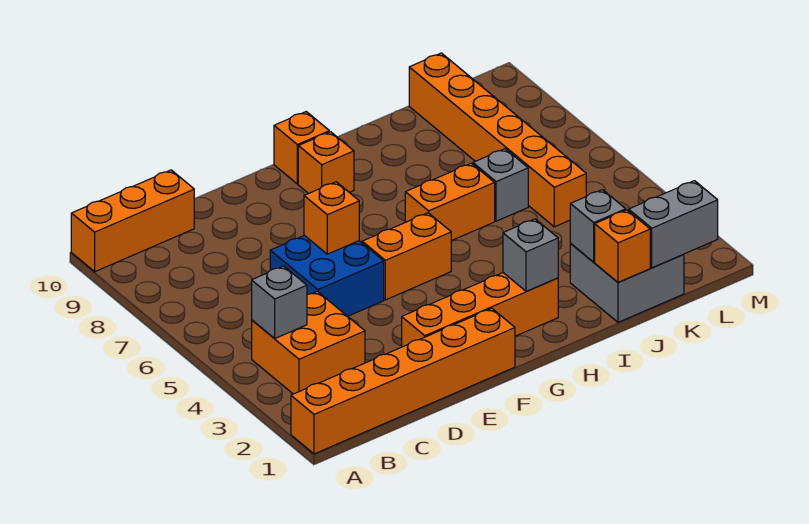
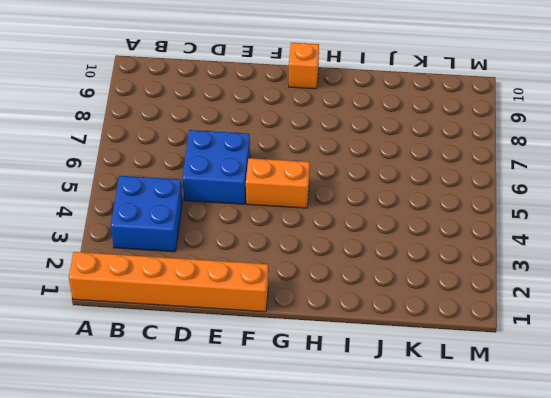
blue 2x2 brick [111,176,182,252] -> orange 2x2 brick [252,291,365,394]
none -> orange 1x3 brick [71,170,194,272]
none -> orange 1x4 brick [402,273,558,347]
none -> orange 1x1 brick [298,132,354,193]

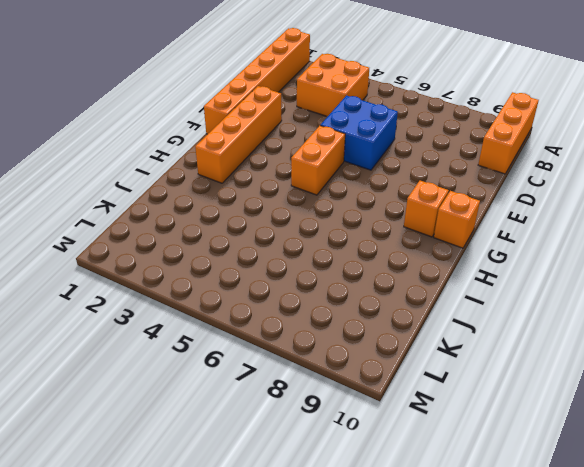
none -> orange 1x2 brick [405,163,495,241]
none -> grey 2x2 brick [570,244,684,322]
none -> grey 1x1 brick [473,149,528,221]

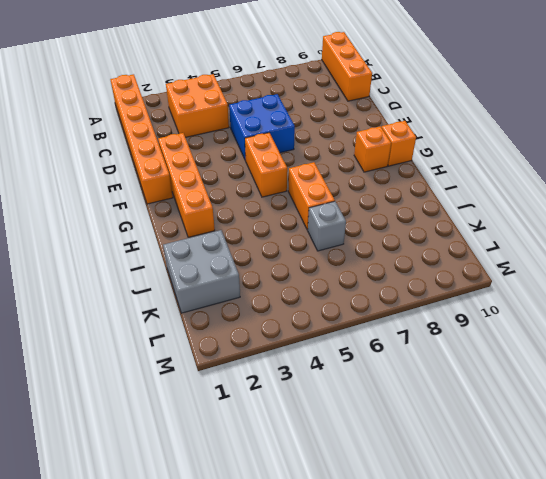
none -> orange 1x6 brick [409,53,586,227]
none -> grey 1x1 brick [252,266,307,339]
none -> orange 1x1 brick [304,182,359,254]

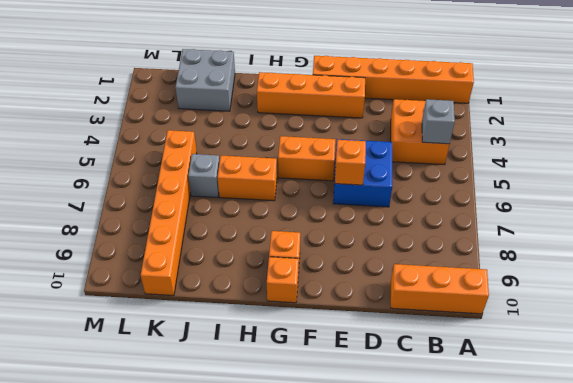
none -> grey 1x1 brick [503,219,558,292]
none -> orange 1x1 brick [595,210,650,283]
none -> grey 1x1 brick [570,190,626,262]

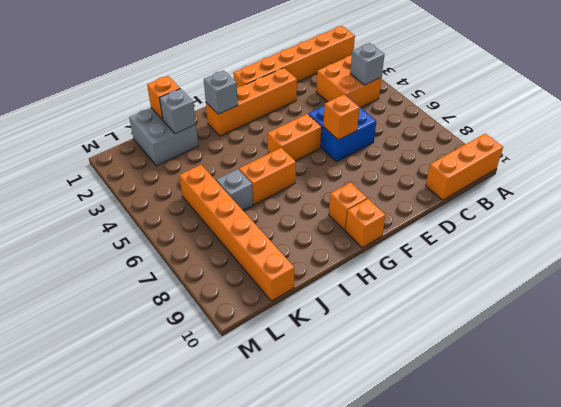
none -> grey 1x2 brick [629,181,718,268]

